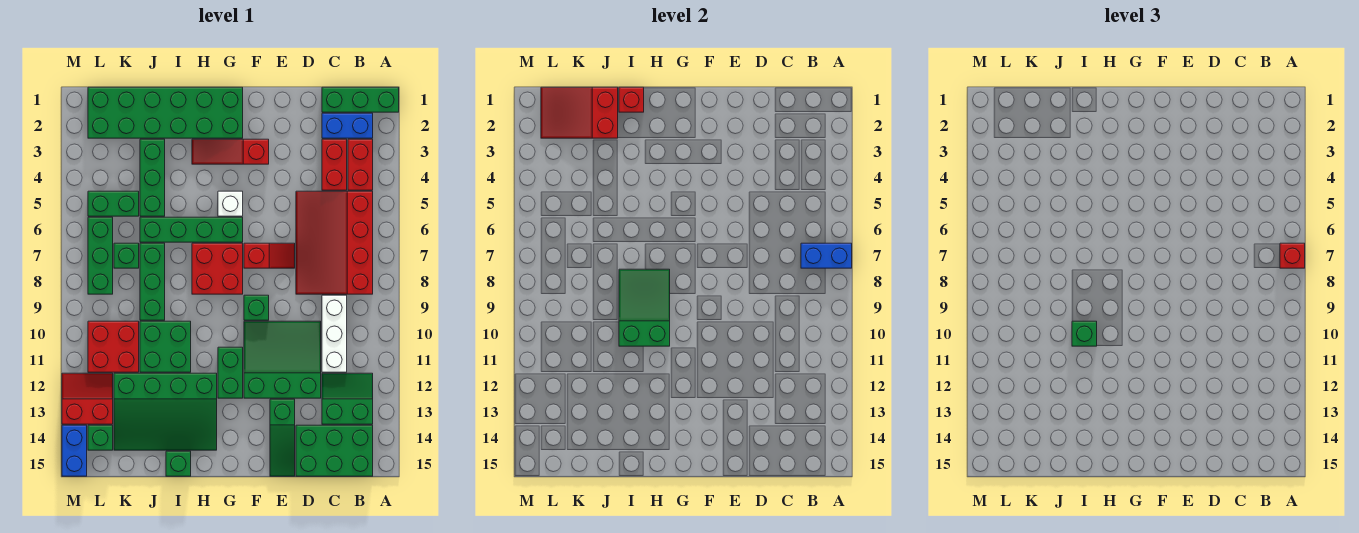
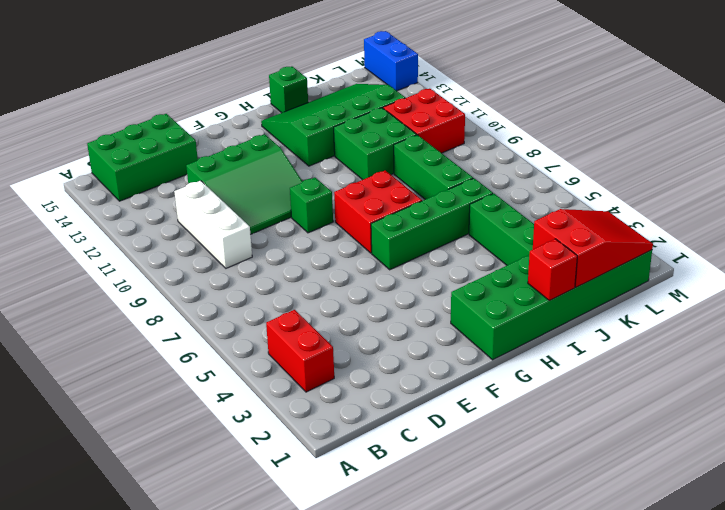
none -> green 1x3 brick [322,87,399,112]
none -> blue 1x2 brick [322,113,373,138]
none -> red 3x4 slope [296,191,373,294]
none -> green 2x2 slope [322,373,373,424]

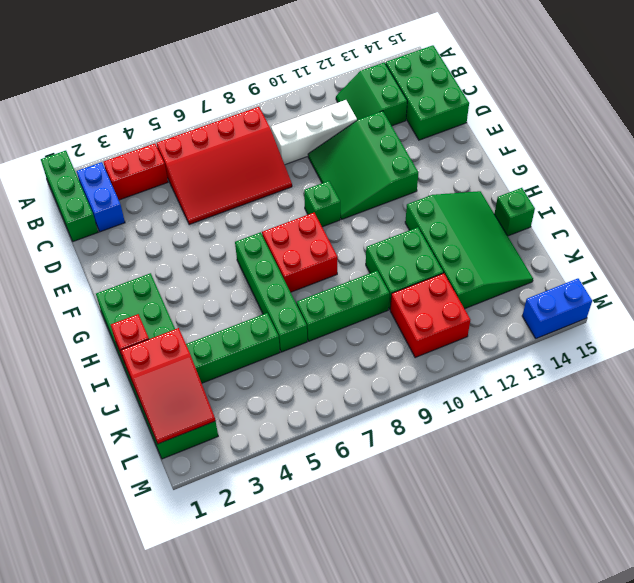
none -> red 1x2 brick [322,139,347,190]
none -> red 1x2 slope [244,243,295,268]
none -> green 1x3 slope [270,399,295,476]
none -> red 1x3 slope [192,139,269,164]

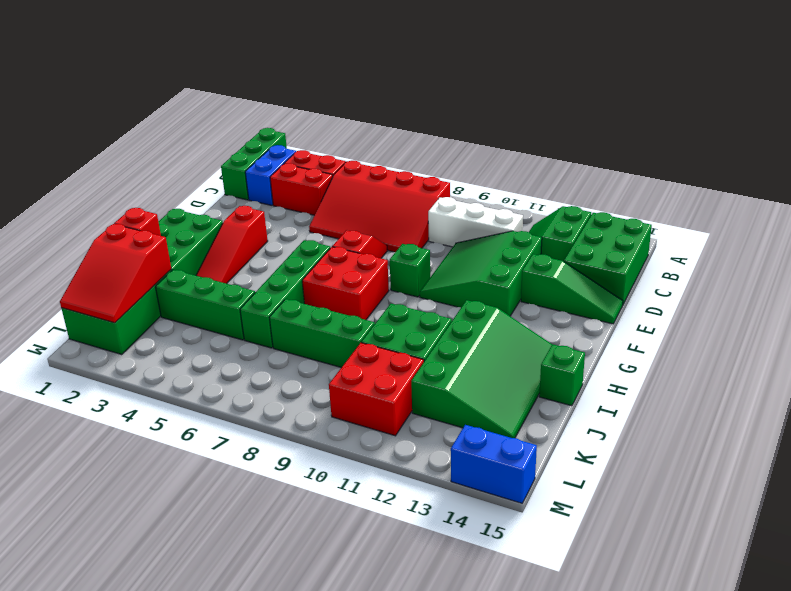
none -> white 1x1 brick [218,191,243,216]
none -> green 1x2 brick [218,347,243,398]
none -> green 1x2 brick [88,191,139,216]
none -> green 1x1 brick [114,243,139,268]

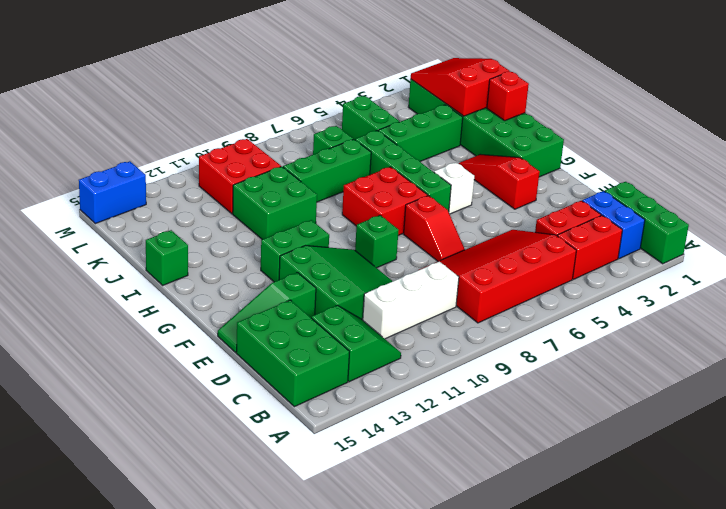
none -> green 3x4 slope [114,373,217,450]
none -> green 1x3 brick [88,217,113,294]
none -> red 2x2 slope [62,373,113,424]
none -> green 1x1 brick [88,425,113,450]

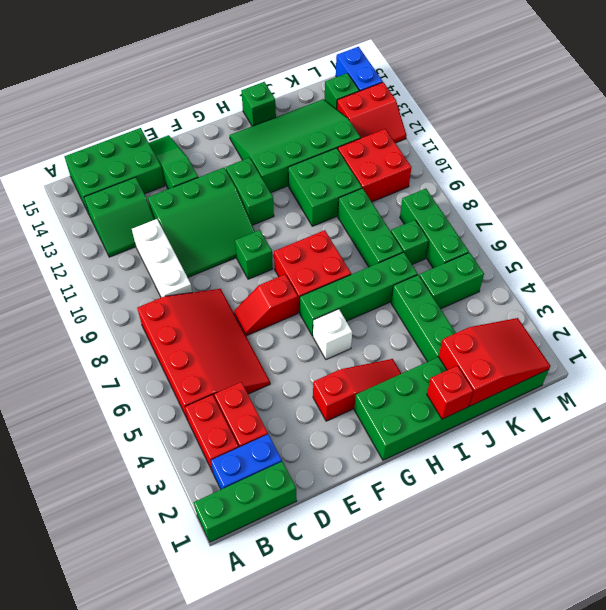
none -> blue 1x2 brick [801,243,852,268]
none -> green 2x3 slope [619,269,670,346]
none -> red 1x1 brick [1280,243,1305,268]
none -> green 1x1 brick [1072,321,1097,346]

